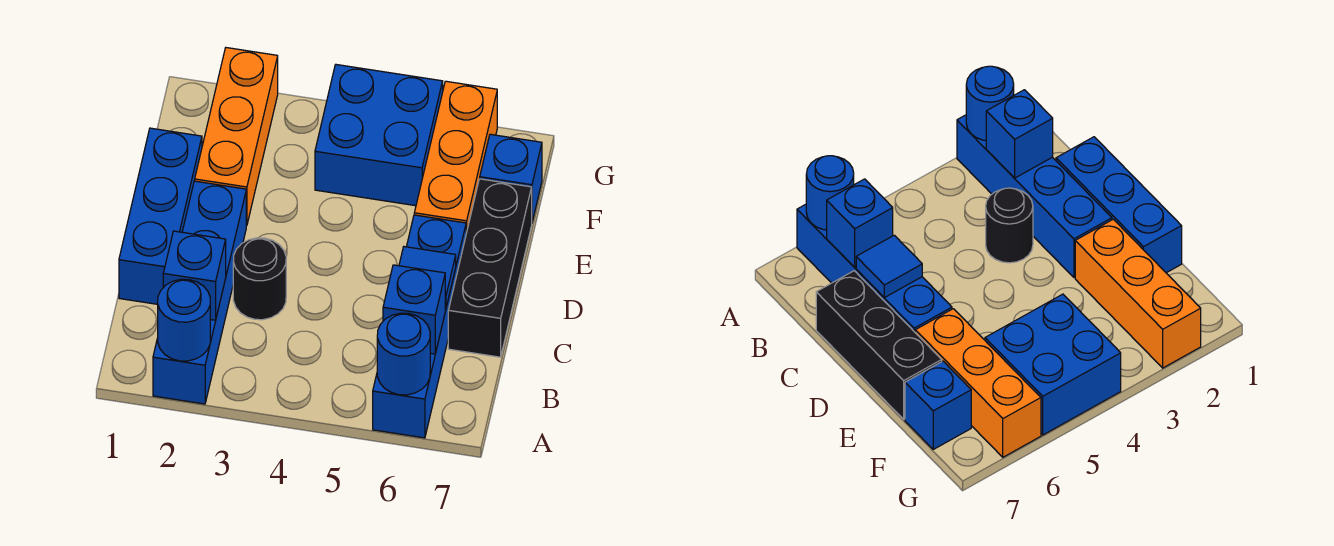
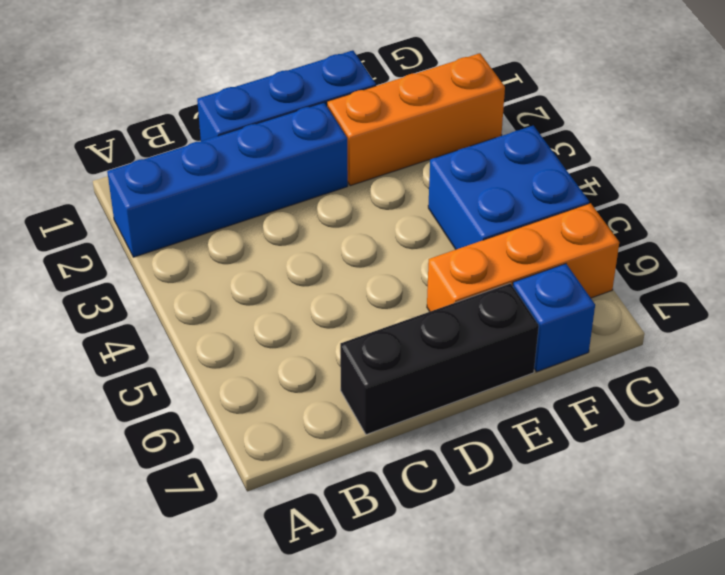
none -> blue 1x4 brick [373,215,466,438]
none -> black 1x1 round brick [233,238,286,320]
none -> blue 1x1 round brick [158,279,210,361]

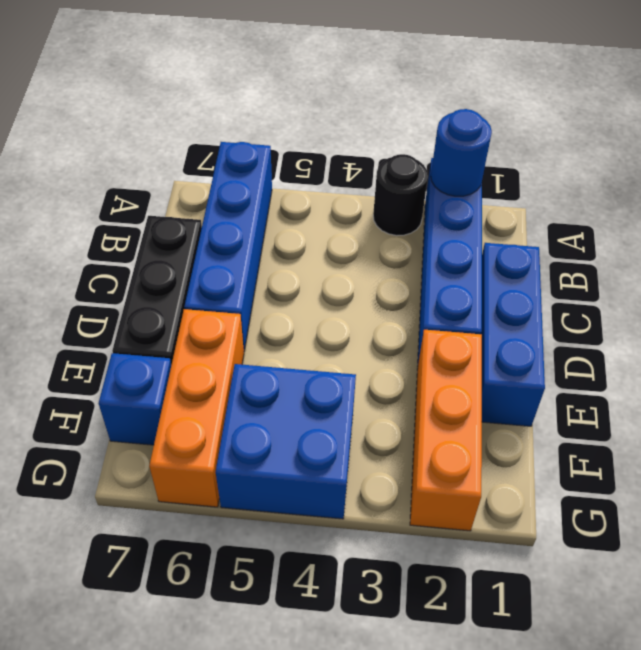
black 1x1 round brick [373,154,428,236] -> black 1x1 round brick moved to [233,238,286,320]
none -> blue 1x1 round brick [377,313,430,395]
none -> blue 1x1 brick [163,231,226,320]
none -> blue 1x1 brick [383,265,445,354]

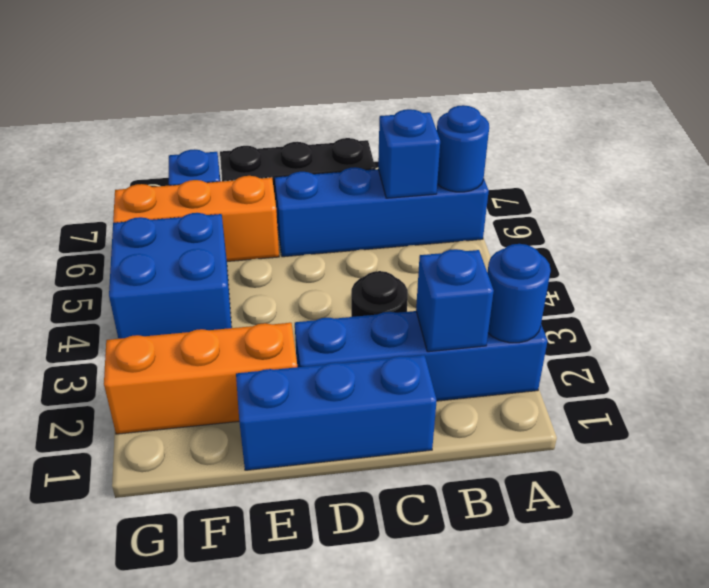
none -> blue 1x1 tile [399,247,456,310]

